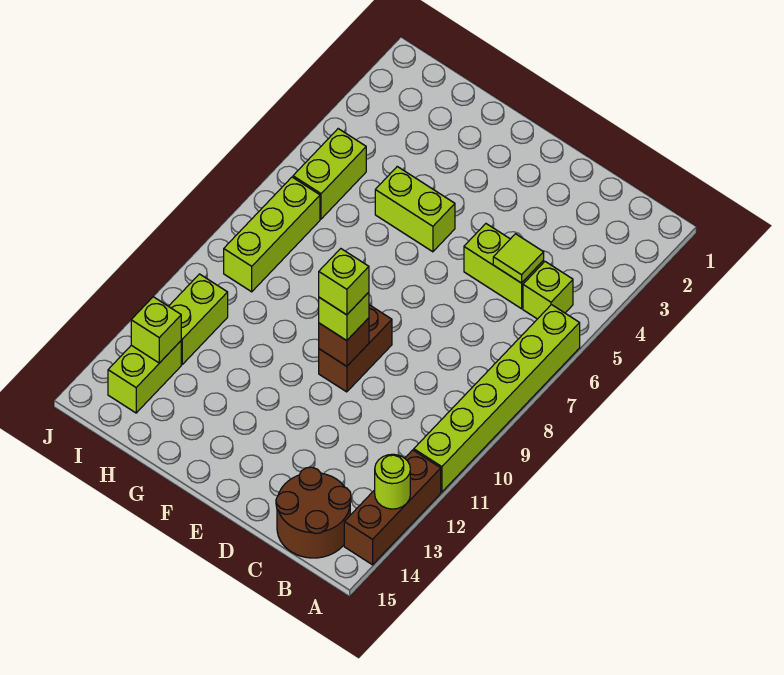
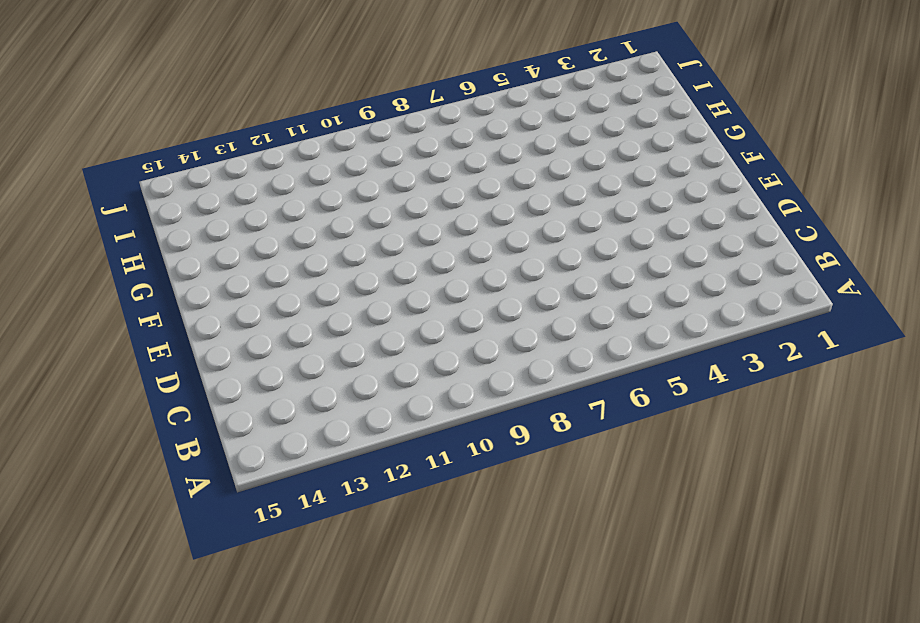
none -> lime 1x6 brick [414,305,580,492]
none -> brown 1x3 brick [344,450,441,565]
none -> lime 1x1 brick [523,262,573,319]

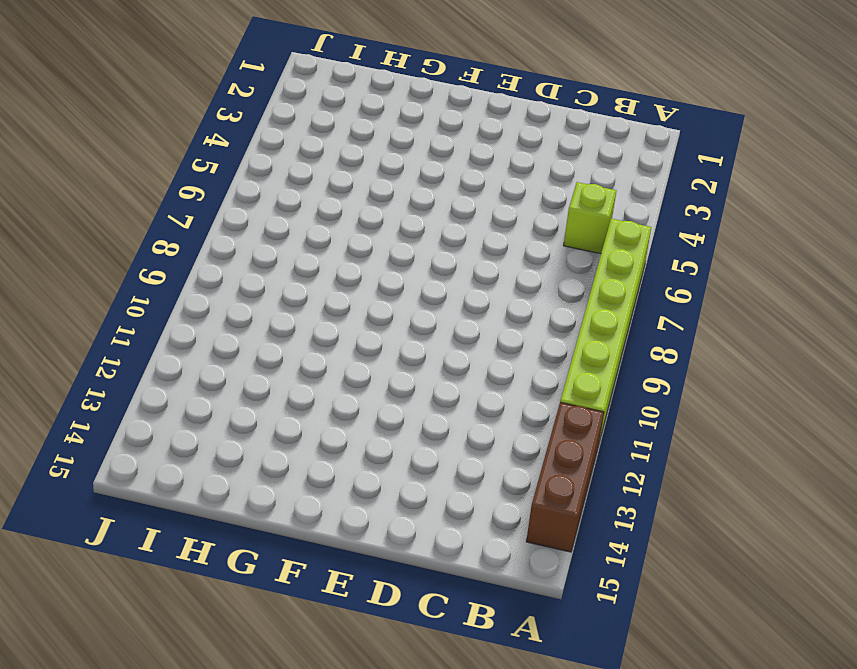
none -> brown 2x2 round brick [276,467,351,558]
none -> lime 1x2 brick [464,224,544,309]
none -> brown 1x2 brick [319,305,392,392]

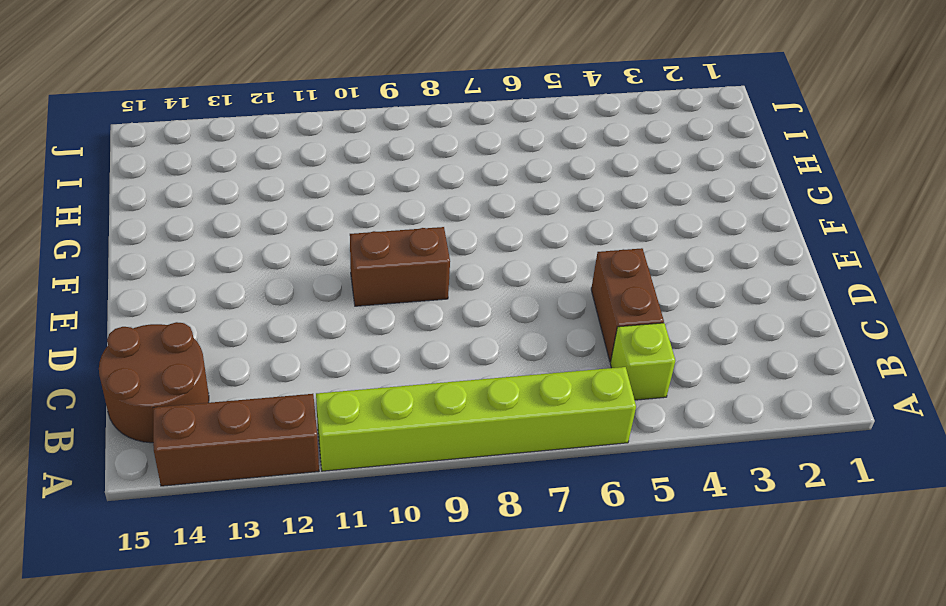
brown 1x2 brick [591,248,664,362] -> lime 1x2 brick [464,224,544,309]
none -> lime 1x2 brick [375,167,455,252]
none -> lime 1x2 brick [293,129,366,219]
none -> lime 1x3 brick [224,177,320,292]

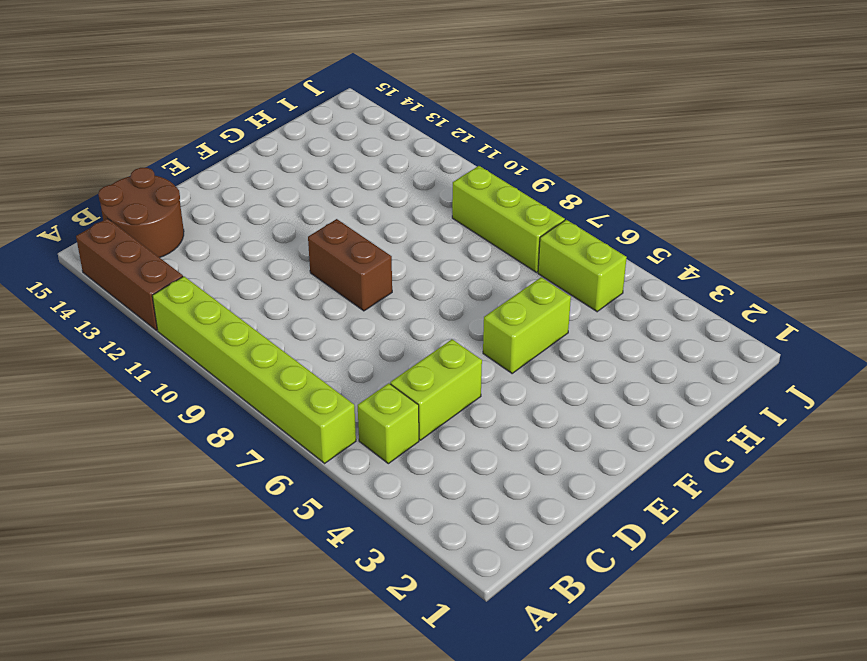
none -> lime 1x2 brick [169,274,228,364]
none -> lime 1x2 brick [108,341,181,413]
none -> lime 1x1 round brick [375,454,410,509]

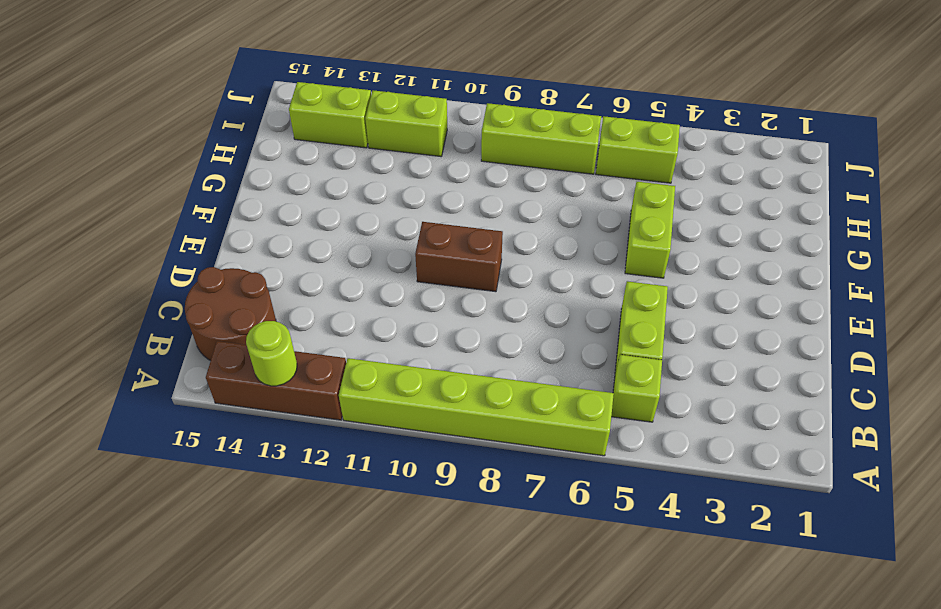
none -> lime 1x1 tile [493,234,544,283]
none -> brown 1x1 brick [319,318,369,366]
none -> lime 1x1 brick [131,297,181,363]

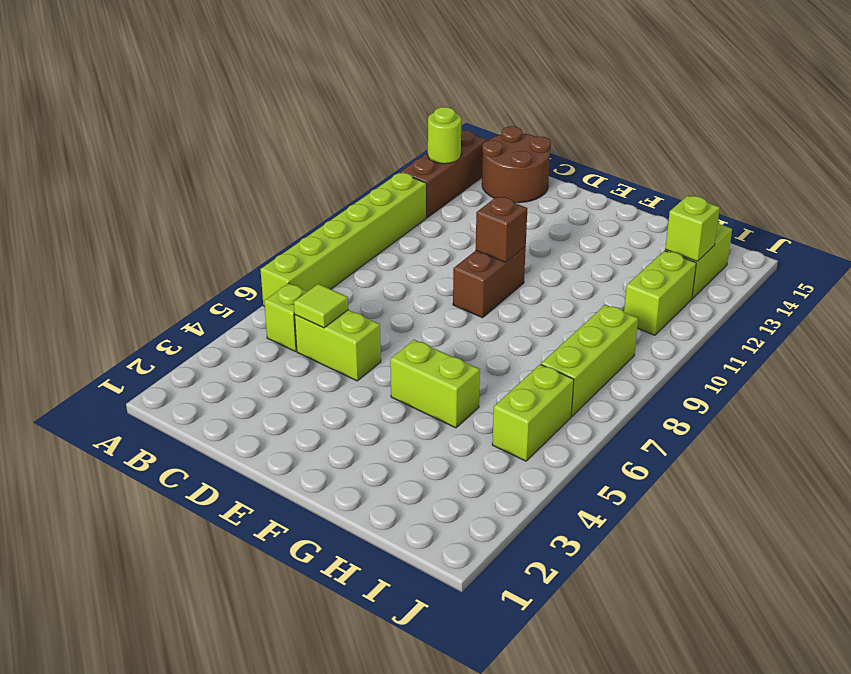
none -> lime 1x1 brick [319,292,369,341]
none -> lime 1x1 brick [319,249,369,315]

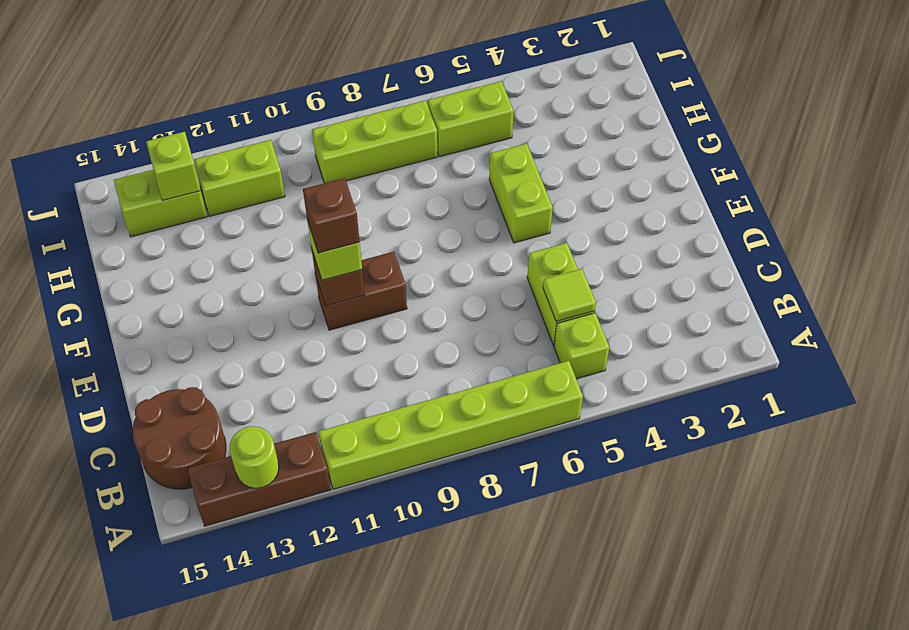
brown 1x1 brick [303,178,360,253] -> lime 1x1 brick [319,249,369,315]

